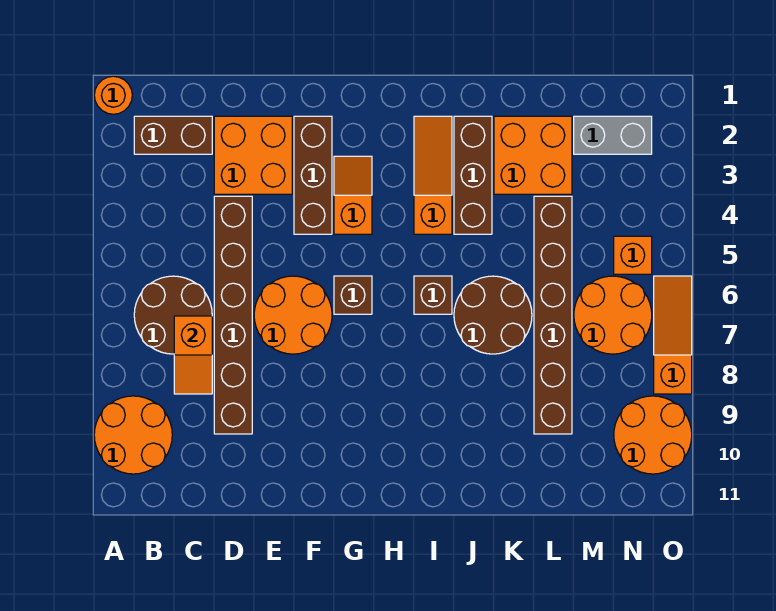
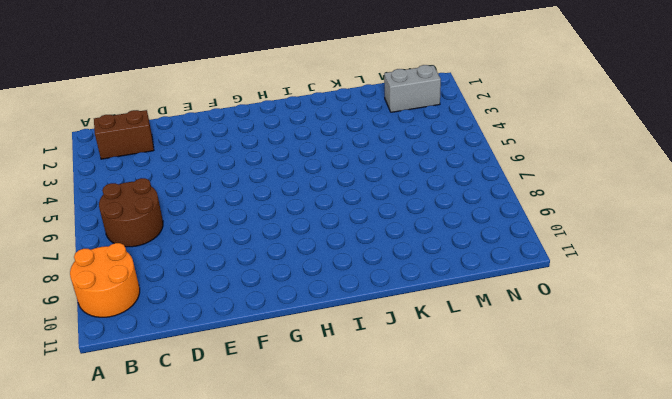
none -> orange 1x1 round brick [94,76,132,114]
none -> orange 2x2 brick [214,116,292,194]
none -> brown 1x6 brick [214,196,252,434]

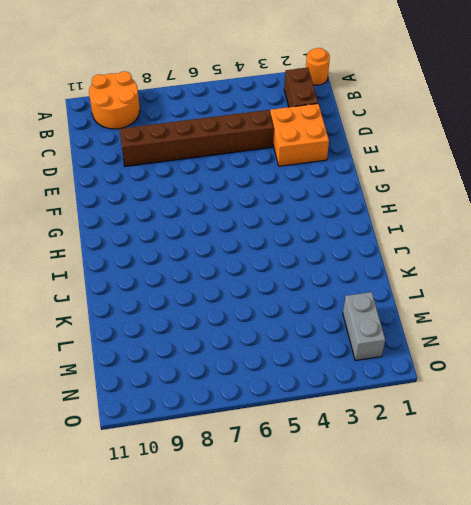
none -> brown 2x2 round brick [134,276,212,354]
none -> orange 2x2 round brick [254,276,332,354]
none -> brown 1x3 brick [294,116,332,234]

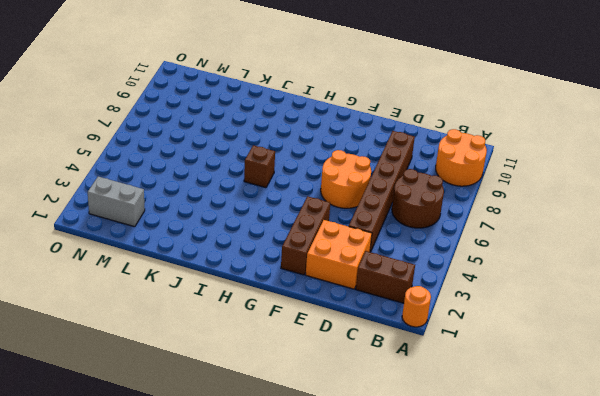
none -> orange 1x2 slope [334,156,372,234]
none -> brown 1x1 brick [334,276,372,314]
none -> orange 1x3 slope [414,116,452,234]

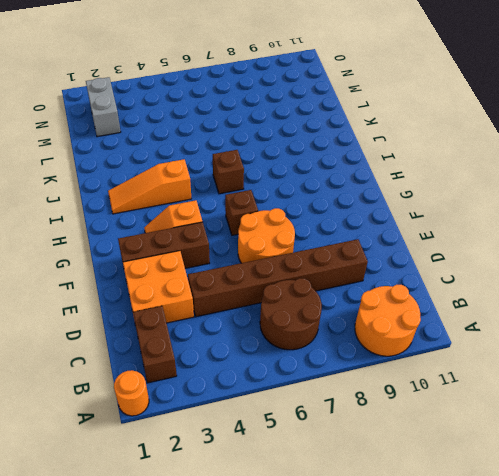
none -> brown 1x3 brick [454,116,492,234]
none -> brown 2x2 round brick [454,276,532,354]
none -> orange 2x2 brick [494,116,572,194]

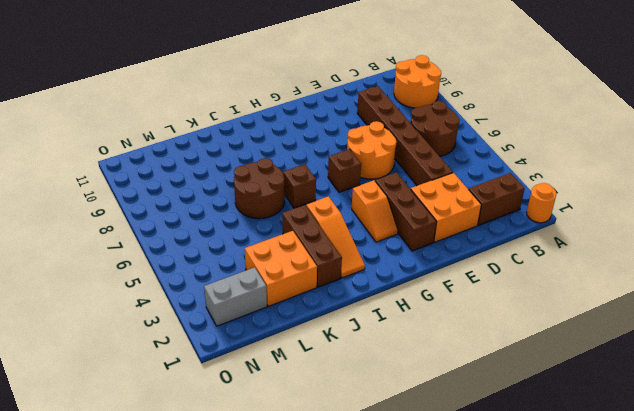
none -> brown 1x6 brick [534,196,572,434]
none -> orange 2x2 round brick [574,276,652,354]
none -> orange 1x1 brick [614,236,652,274]

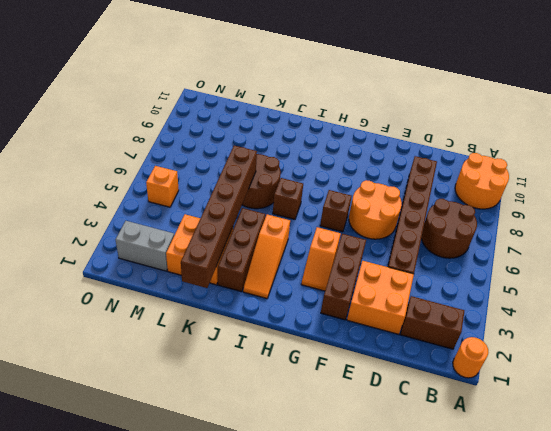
brown 1x6 brick [181,146,257,288] -> brown 1x6 brick moved to [534,196,572,434]
none -> orange 2x2 round brick [574,276,652,354]
none -> orange 2x2 round brick [614,396,692,474]
none -> orange 1x3 slope [654,276,692,394]

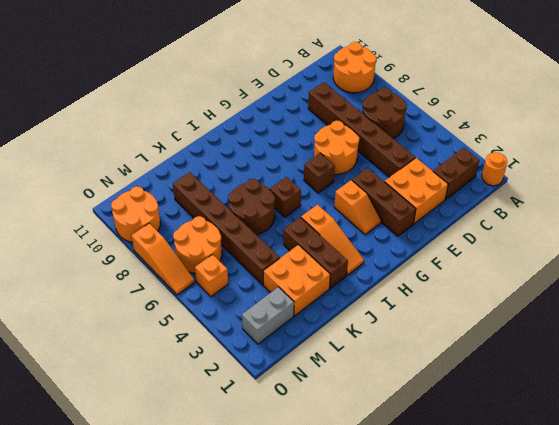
none -> orange 1x2 slope [174,316,212,394]

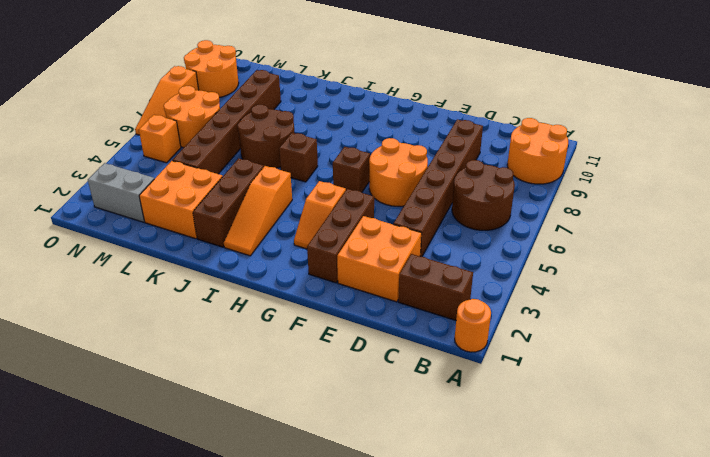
none -> orange 1x2 slope [174,316,212,394]

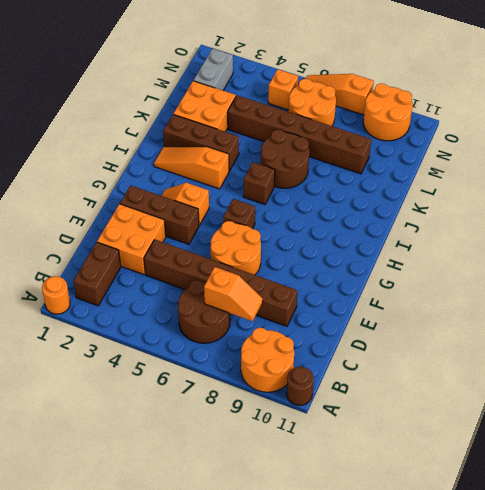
brown 1x1 round brick [287,367,314,405] -> none

